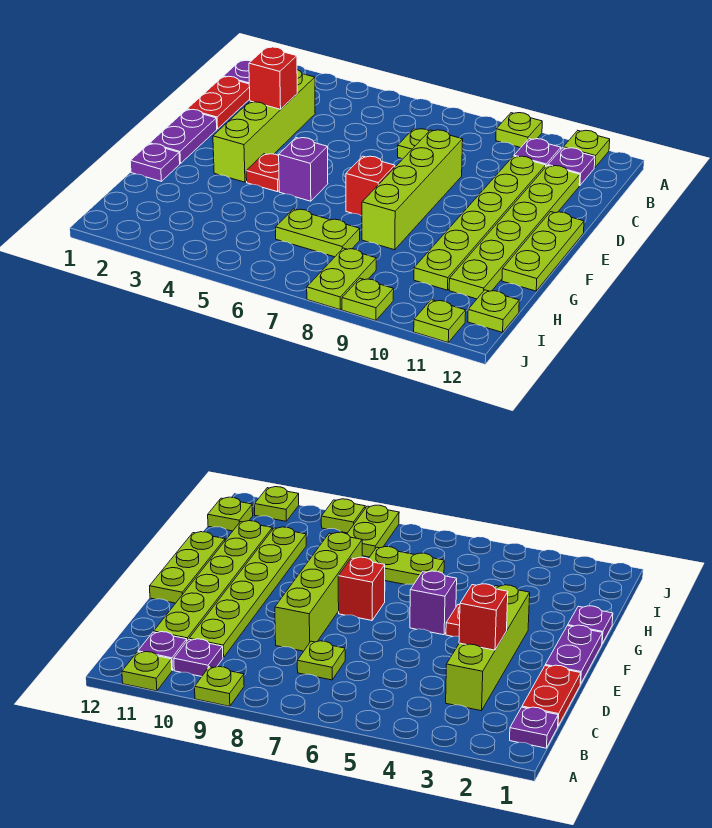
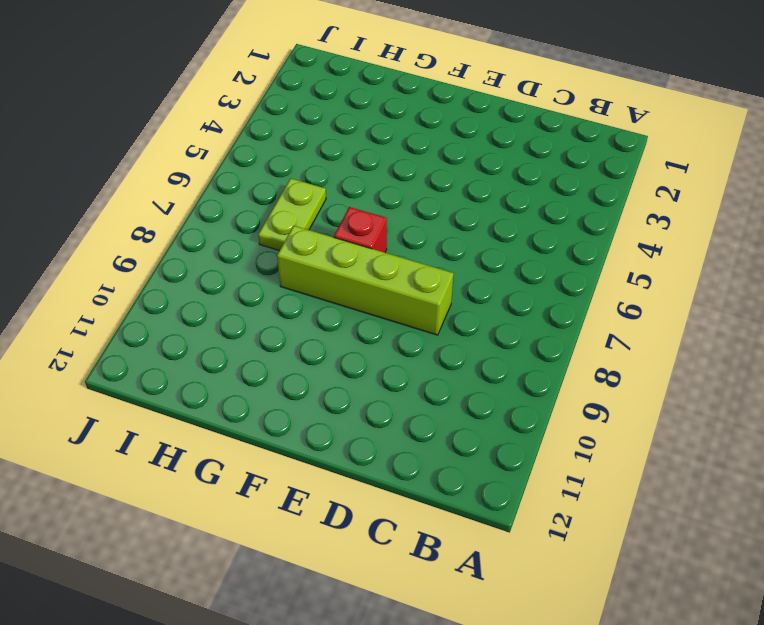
none -> lime 1x1 plate [496,113,542,148]
none -> lime 1x1 plate [563,130,610,168]
none -> purple 1x1 plate [223,60,251,84]

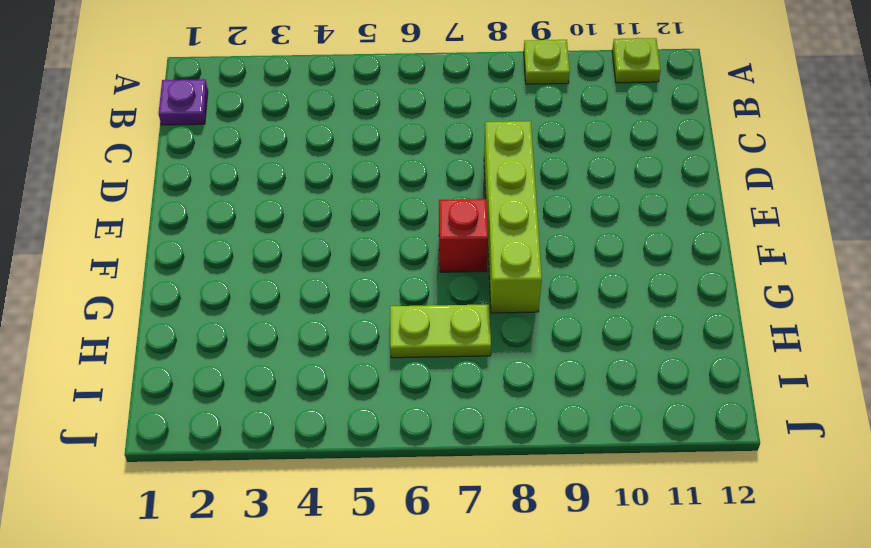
none -> purple 1x1 plate [514,139,561,166]
none -> purple 1x1 plate [548,148,595,186]
none -> red 1x2 plate [187,76,250,129]

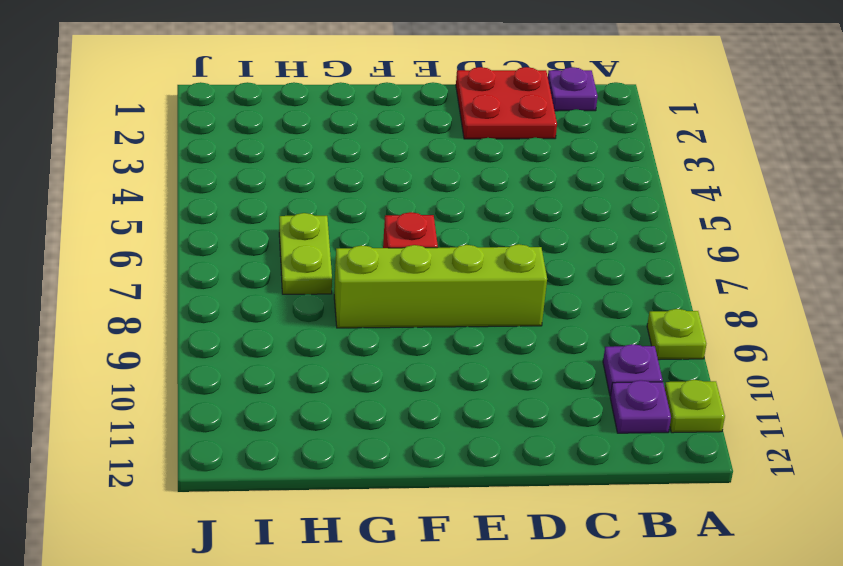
red 2x2 plate [456,67,557,139] -> red 1x2 plate [187,76,250,129]
none -> lime 1x4 brick [213,70,315,182]
none -> lime 1x1 plate [398,129,429,159]
none -> lime 1x6 plate [414,156,546,290]

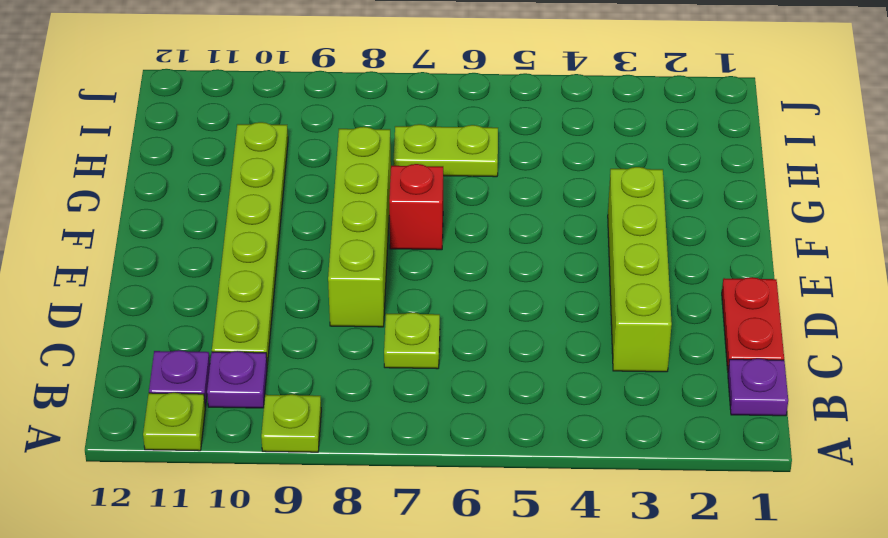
none -> lime 1x6 plate [449,166,580,299]
none -> purple 1x2 plate [150,110,217,164]
none -> lime 1x3 plate [502,212,584,291]

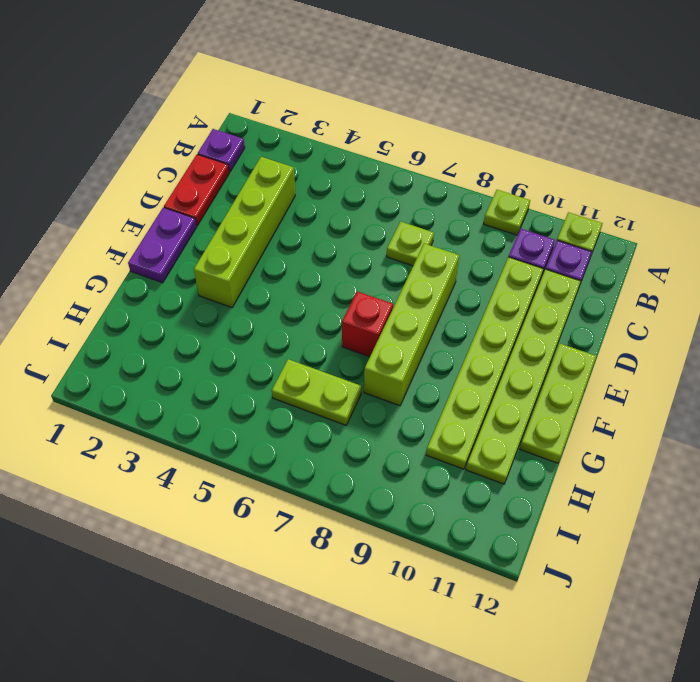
none -> red 1x1 plate [246,154,279,192]
none -> purple 1x1 brick [279,138,328,201]
none -> purple 1x1 plate [130,144,180,181]

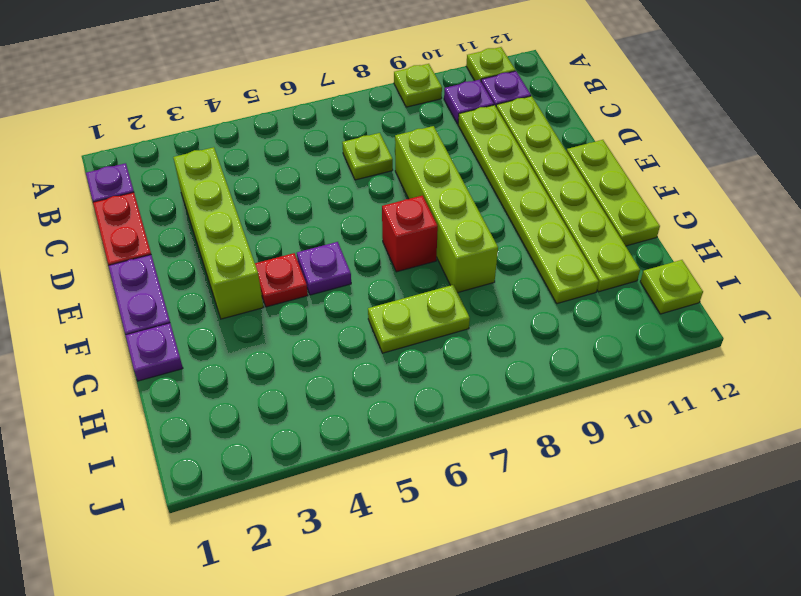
purple 1x1 plate [297,242,351,295] -> purple 1x1 brick [279,138,328,201]
none -> lime 1x2 plate [307,248,376,310]
none -> lime 1x1 plate [342,278,394,320]
none -> lime 1x1 plate [414,300,466,342]

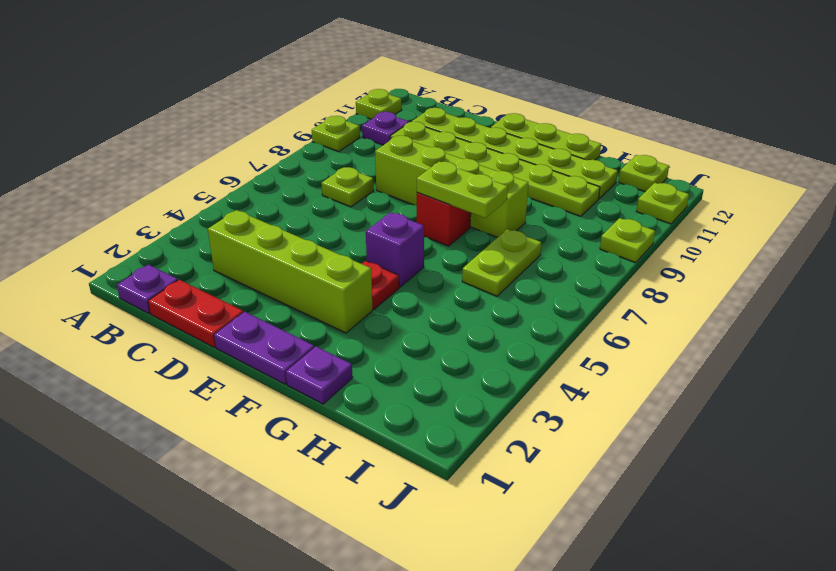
lime 1x2 plate [417,161,508,218] -> lime 1x2 plate moved to [307,248,376,310]
none -> purple 1x1 plate [548,148,595,186]
none -> red 1x1 brick [249,47,297,109]

